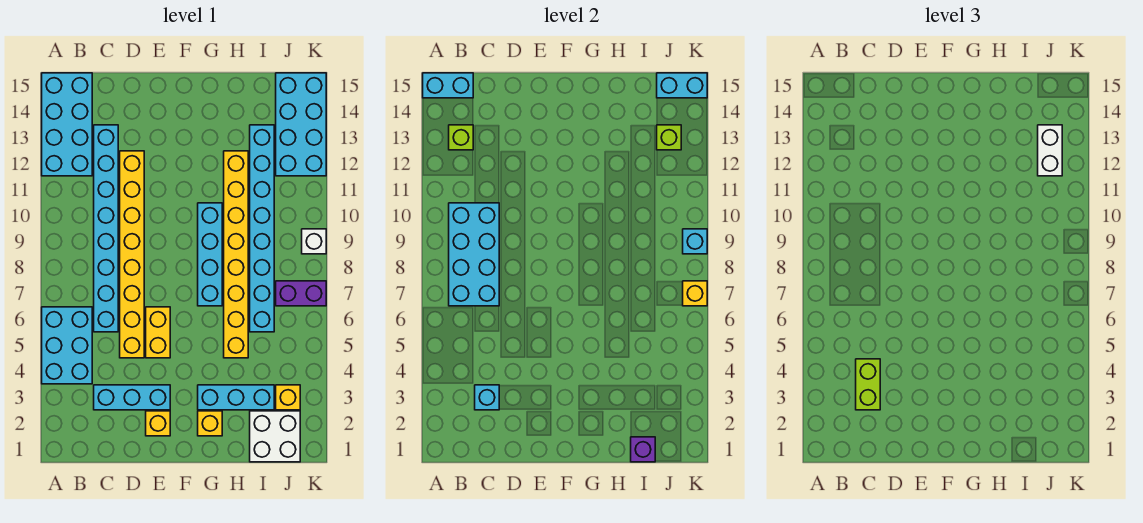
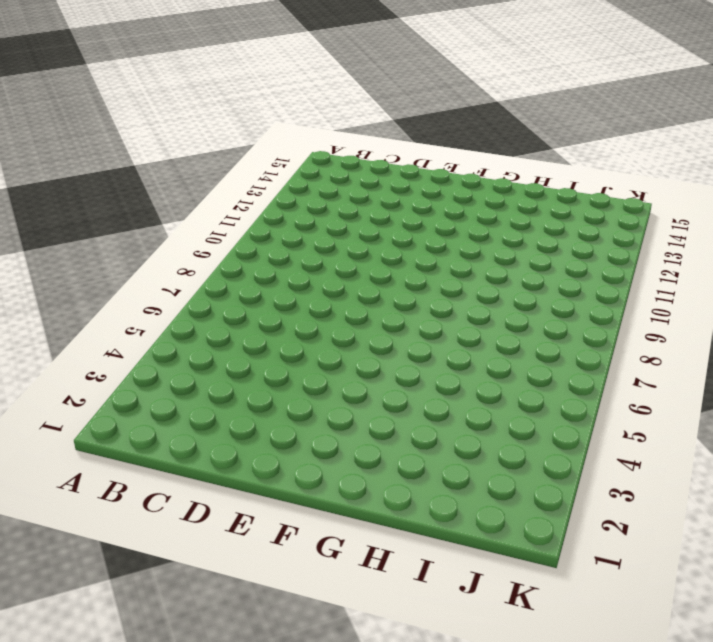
none -> cyan 2x3 brick [42,307,92,384]
none -> cyan 2x4 brick [42,73,92,176]
none -> cyan 1x3 brick [94,385,170,410]

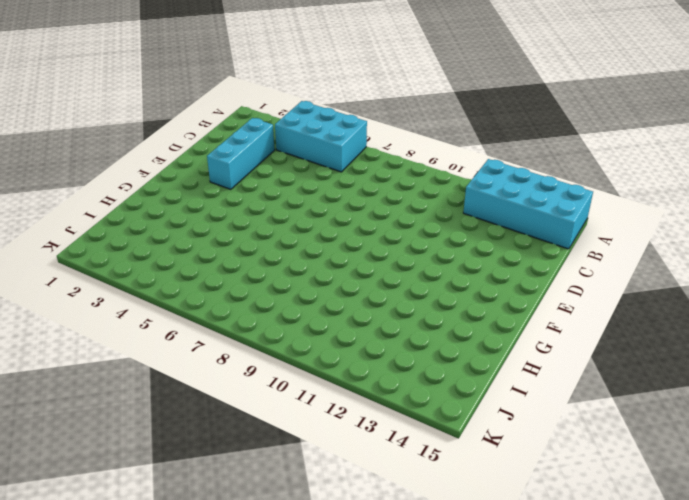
none -> cyan 1x8 brick [94,125,118,332]
none -> yellow 1x8 brick [120,151,144,358]
none -> yellow 1x1 brick [146,411,170,436]

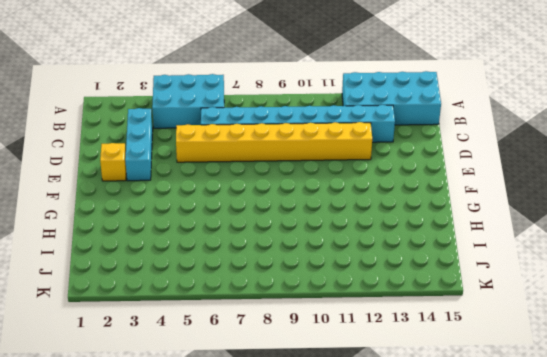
none -> yellow 1x2 brick [146,307,170,358]
none -> yellow 1x1 brick [198,411,222,436]
none -> cyan 1x3 brick [198,385,274,410]

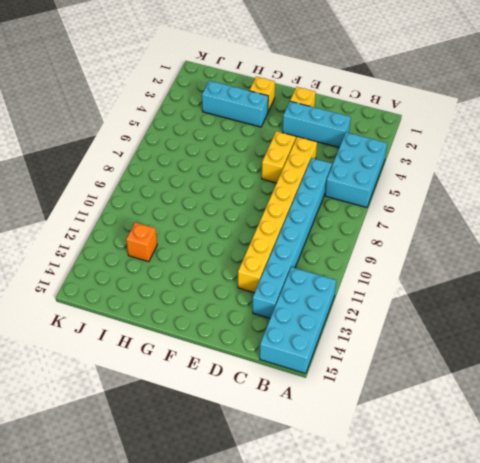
orange 1x1 brick [126,222,157,262] -> cyan 1x8 brick [250,125,274,332]
none -> cyan 1x4 brick [198,203,222,306]
none -> yellow 1x8 brick [224,151,248,358]
none -> white 2x2 brick [250,411,300,462]

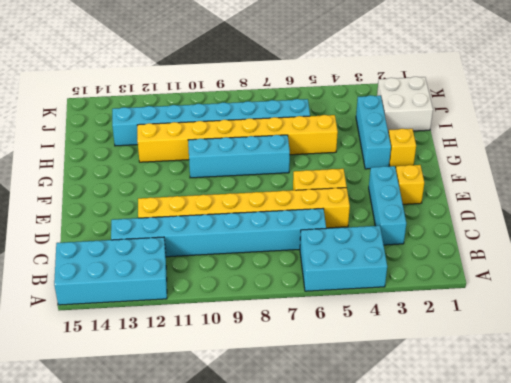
none -> yellow 1x1 brick [276,385,300,410]
none -> purple 1x2 brick [276,281,326,306]
none -> cyan 2x4 brick [276,73,326,176]

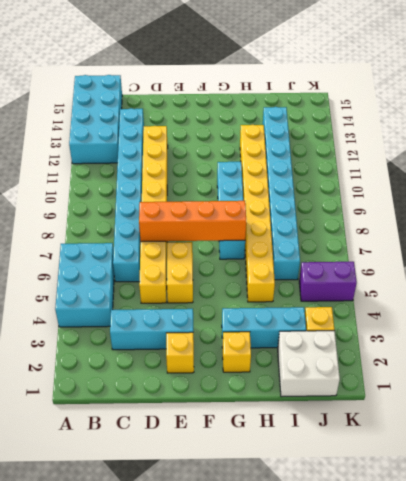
orange 1x4 brick [139,201,246,242] -> none
purple 1x2 brick [299,262,357,301] -> purple 1x2 brick moved to [276,281,326,306]
none -> cyan 2x4 brick [276,73,326,176]
none -> white 1x1 brick [302,229,326,254]
none -> cyan 1x2 brick [423,73,473,98]

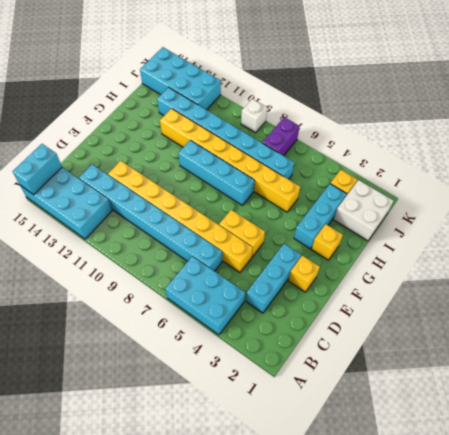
none -> cyan 2x4 brick [449,203,499,306]
none -> lime 1x1 brick [449,125,473,150]
none -> cyan 1x1 brick [475,385,499,410]

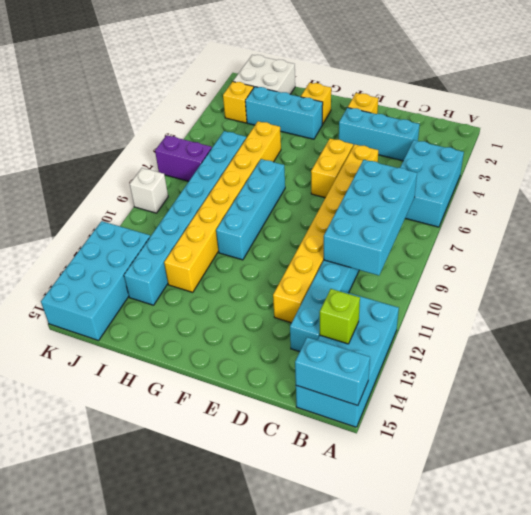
none -> cyan 1x1 brick [475,385,499,410]
none -> purple 1x1 brick [631,437,655,462]
none -> lime 1x1 brick [657,125,681,150]

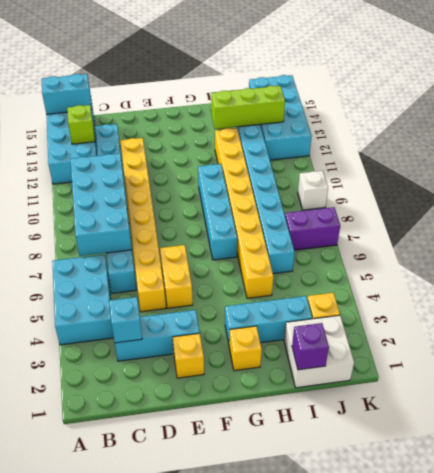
lime 1x3 brick [211,86,285,129] -> lime 1x1 brick [657,125,681,150]
none -> cyan 1x2 brick [657,73,707,98]
none -> yellow 1x1 brick [683,281,707,306]
none -> cyan 1x1 brick [683,229,707,254]

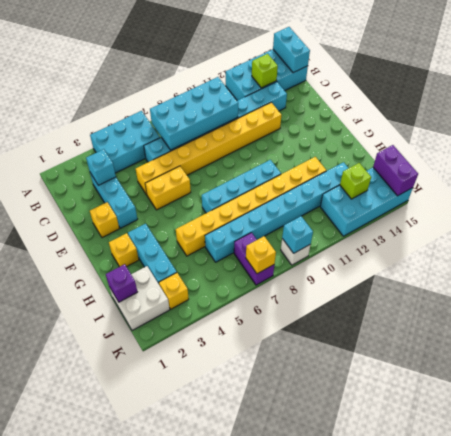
purple 1x2 brick [373,145,418,196] -> cyan 1x2 brick [657,73,707,98]
none -> lime 1x2 brick [856,359,880,410]
none -> white 1x2 brick [1038,125,1062,176]

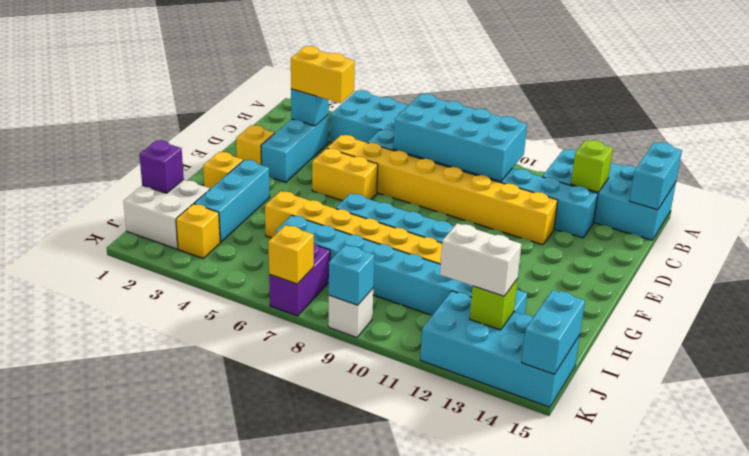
yellow 1x2 brick [291,46,355,103] -> lime 1x2 brick [856,359,880,410]

